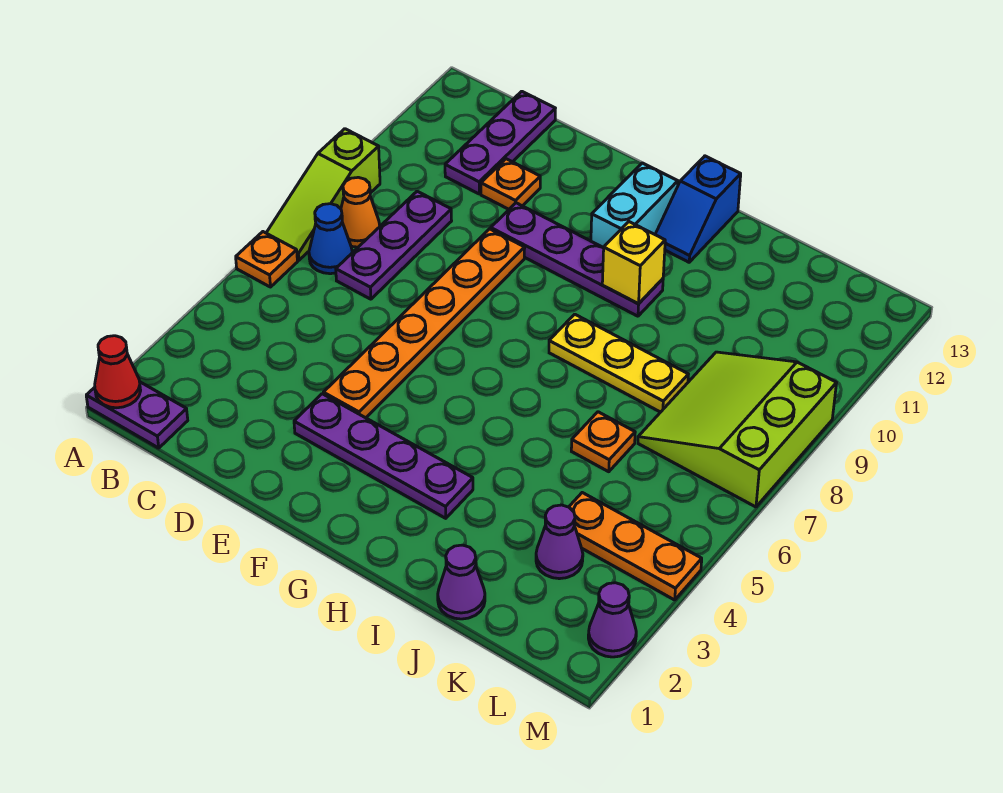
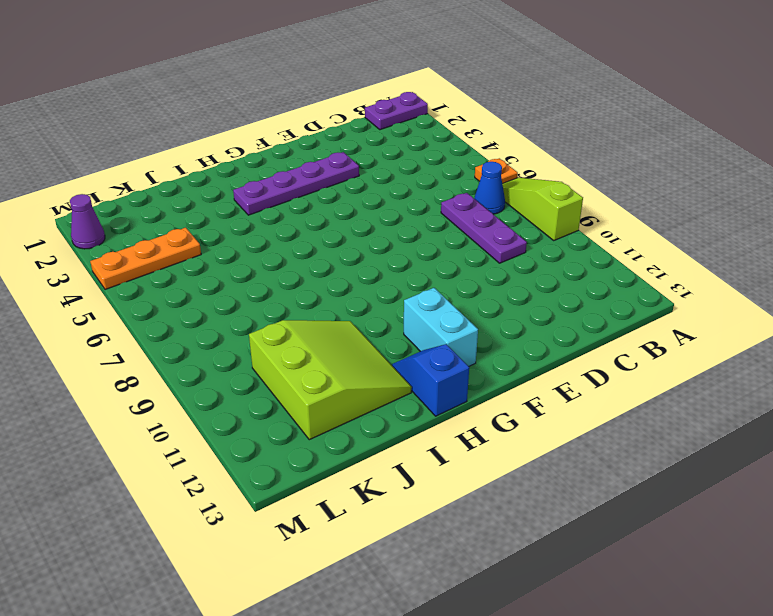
lime 3x3 slope [249,320,412,440] -> lime 3x3 slope moved to [638,352,836,507]
none -> orange 1x1 cone [341,177,380,247]
none -> purple 1x3 plate [445,91,555,194]
none -> orange 1x1 plate [481,159,540,209]

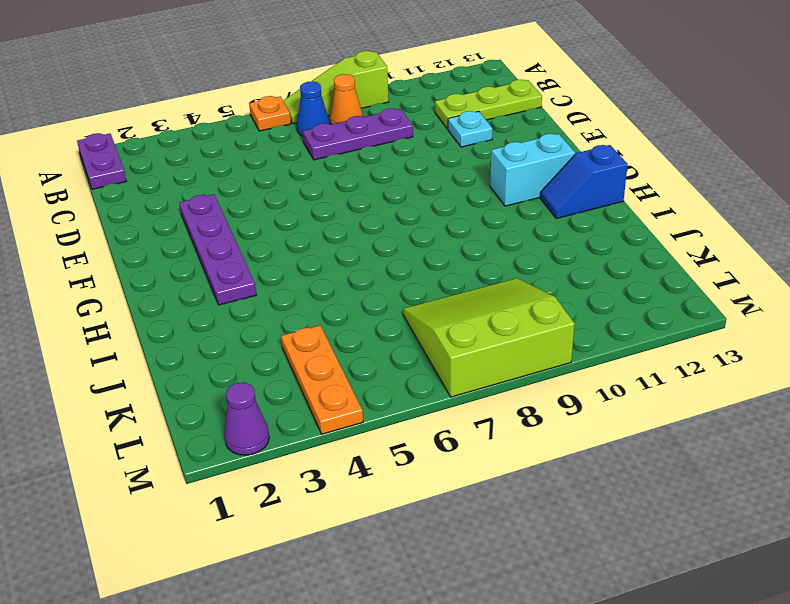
lime 1x3 plate [435,80,542,129] -> purple 1x3 plate [445,91,555,194]
cyan 1x1 plate [448,111,492,147] -> orange 1x1 plate [481,159,540,209]
none -> orange 1x6 plate [323,229,525,418]
none -> purple 1x4 plate [491,203,663,316]
none -> yellow 1x3 plate [549,314,688,412]

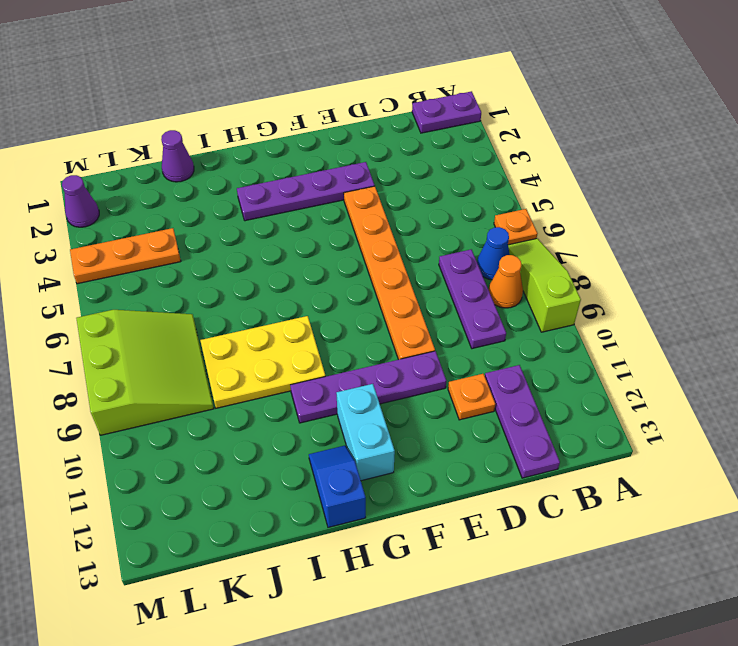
yellow 2x3 plate [200,316,325,408] -> yellow 1x3 plate [549,314,688,412]
none -> orange 1x1 plate [571,412,635,472]
none -> purple 1x1 cone [536,505,583,579]
none -> red 1x1 cone [95,336,141,408]

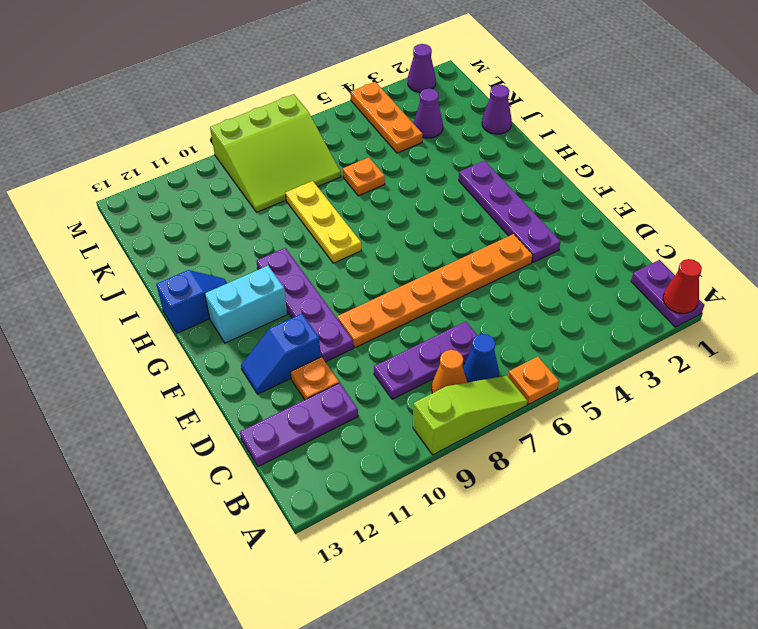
blue 1x2 slope [241,314,321,394] -> none
none -> yellow 1x1 brick [602,222,665,304]

